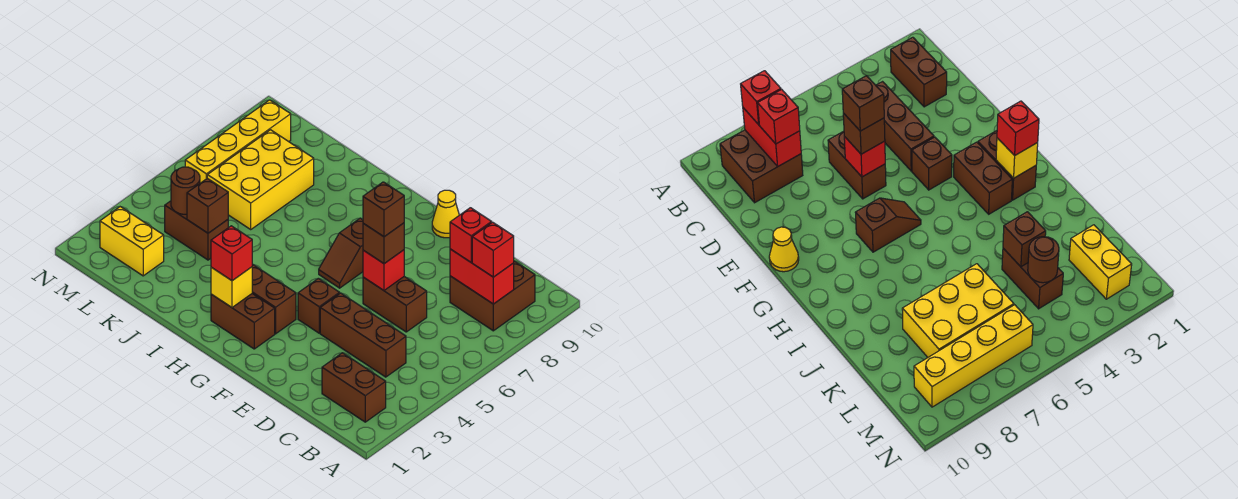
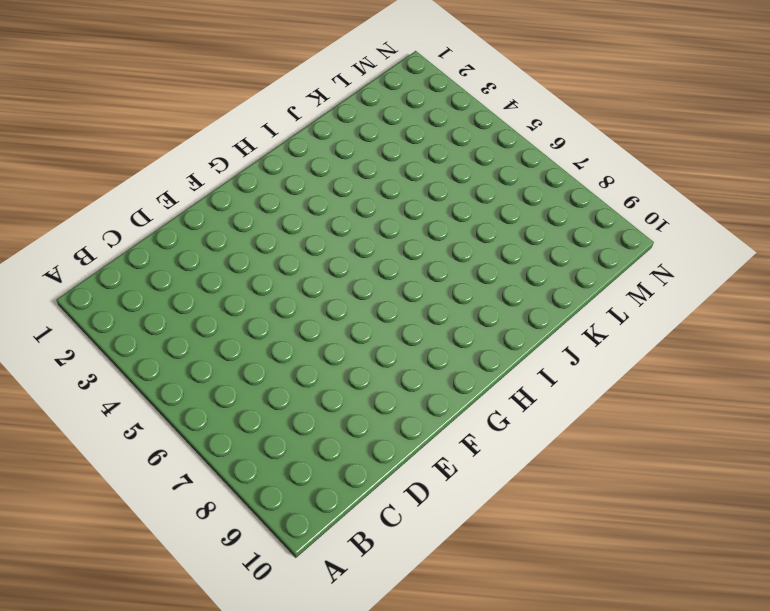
none -> brown 1x2 brick [322,353,386,422]
none -> brown 2x2 brick [450,261,535,331]
none -> brown 1x3 brick [320,293,406,377]

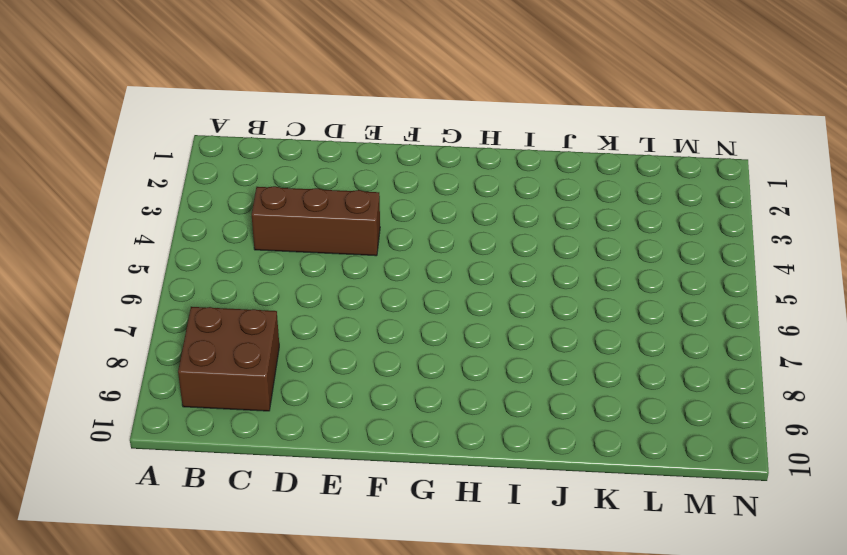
none -> brown 1x2 brick [322,353,386,422]
none -> brown 1x2 brick [363,277,427,332]
none -> brown 1x1 brick [298,278,340,333]

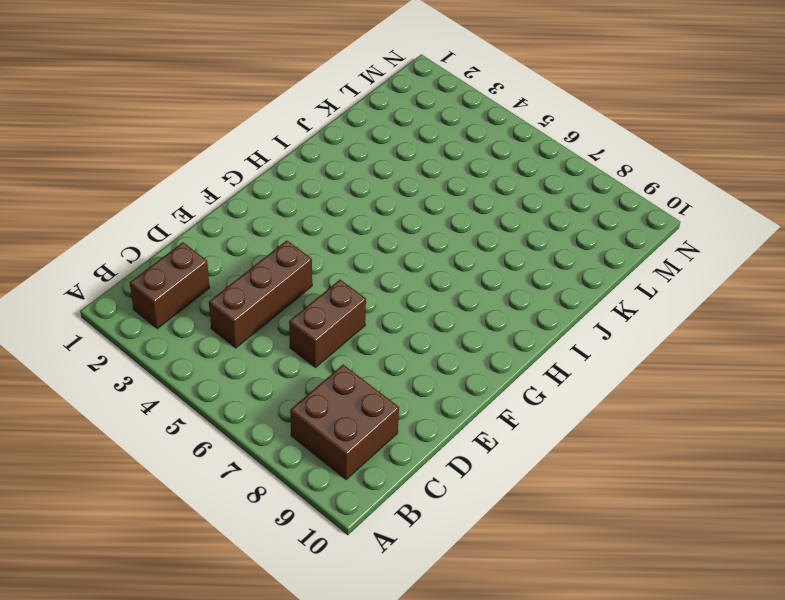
none -> brown 1x1 brick [298,278,340,333]
none -> yellow 1x1 cone [432,190,459,238]
none -> brown 1x2 brick [211,294,275,349]

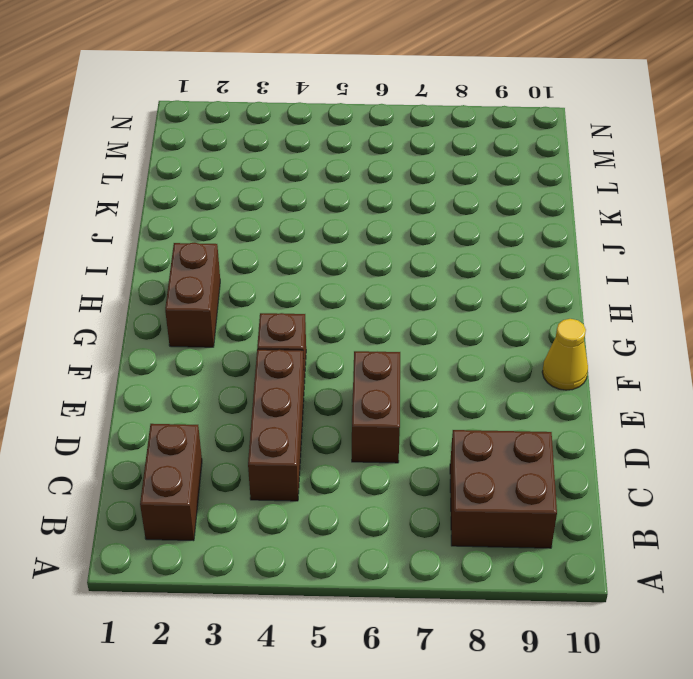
none -> brown 1x2 brick [252,264,296,334]
none -> brown 1x2 slope [319,218,363,288]
none -> brown 1x2 brick [165,201,228,260]

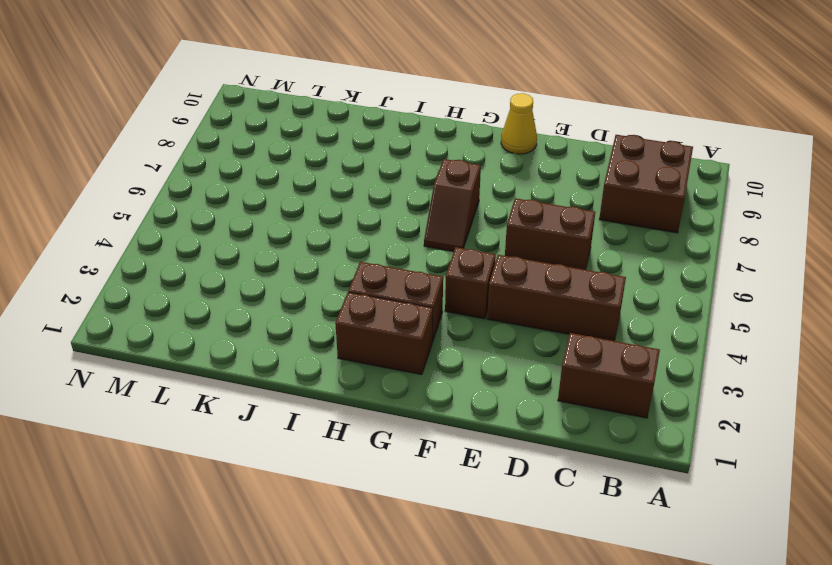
none -> brown 1x2 brick [165,201,228,260]
none -> yellow 2x3 brick [207,130,314,229]
none -> yellow 1x2 brick [100,207,164,276]

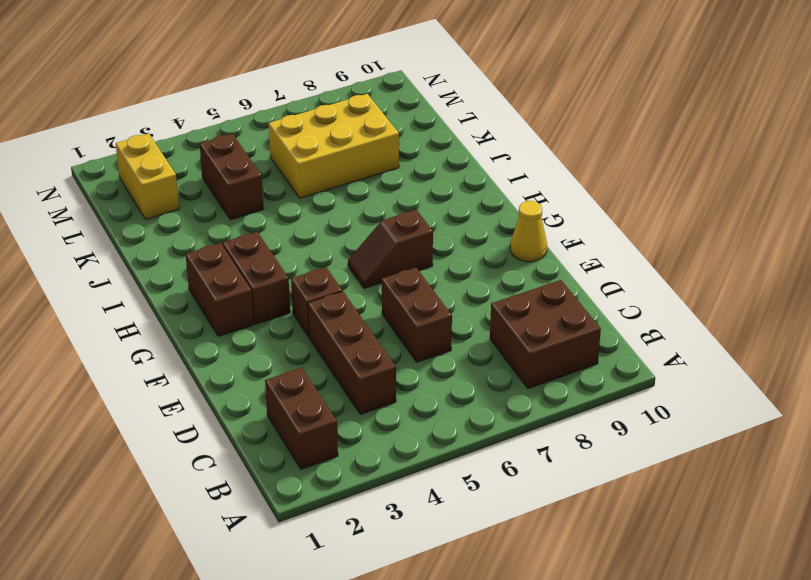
none -> yellow 1x4 brick [185,100,291,183]
none -> red 1x2 brick [450,249,514,304]
none -> red 1x1 brick [363,250,404,290]

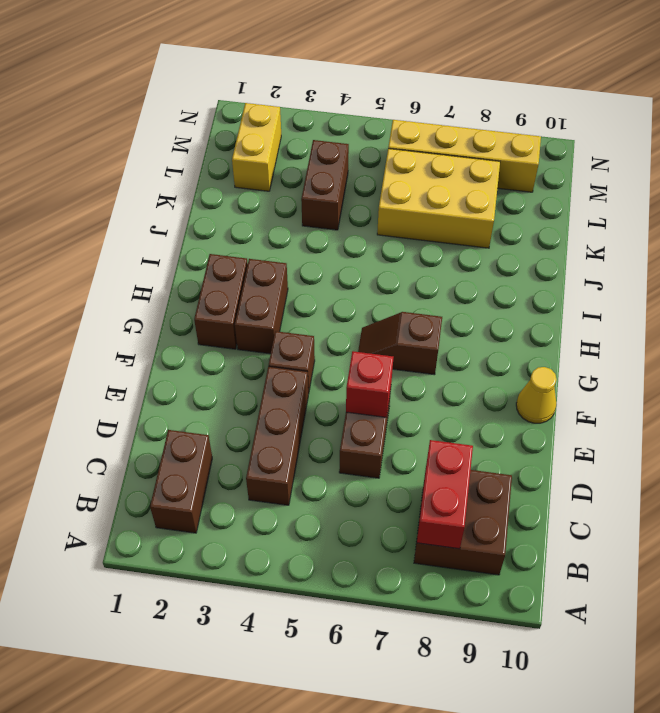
none -> yellow 1x1 brick [211,267,252,307]
none -> brown 1x1 brick [187,178,228,233]
none -> brown 1x1 round brick [171,167,200,214]

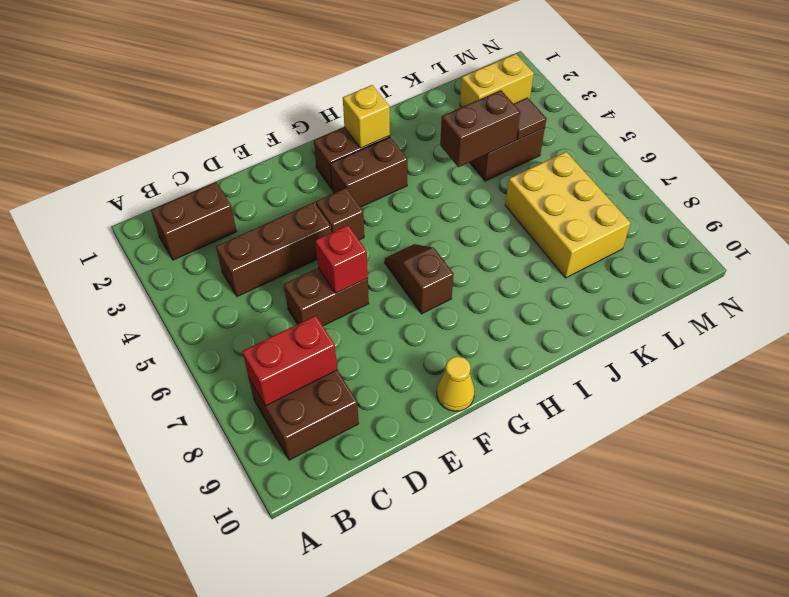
brown 1x2 brick [440,90,520,167] -> brown 1x1 brick [187,178,228,233]
brown 1x1 tile [514,98,547,140] -> brown 1x1 round brick [171,167,200,214]
none -> yellow 1x4 brick [185,100,291,183]
none -> red 1x1 brick [472,222,514,277]
none -> red 1x1 brick [450,208,492,262]

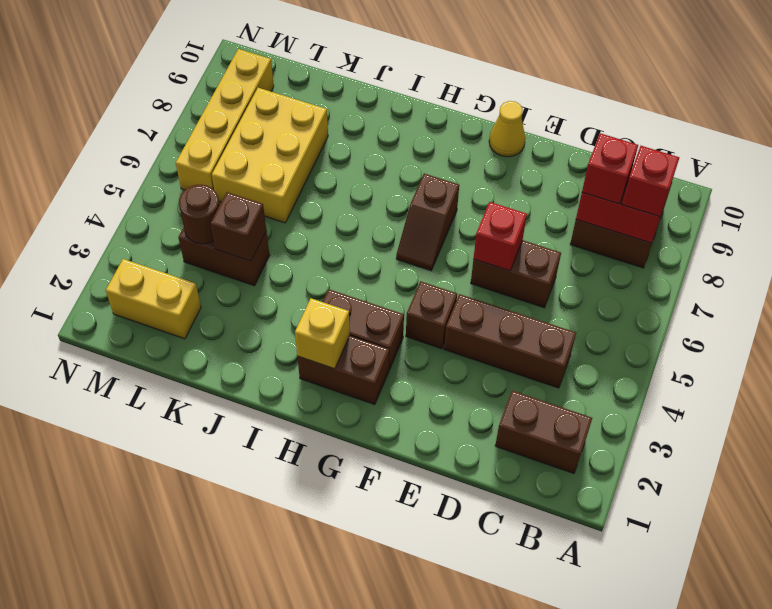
none -> brown 1x1 brick [363,223,404,264]
none -> red 1x1 brick [211,226,252,281]
none -> brown 1x1 brick [363,182,404,237]

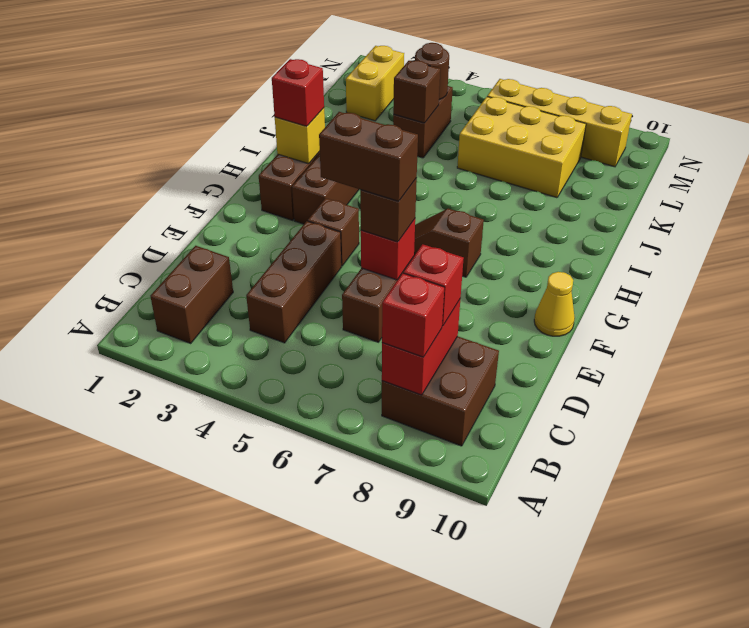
brown 1x2 brick [319,112,418,201] -> brown 1x1 brick [363,182,404,237]

